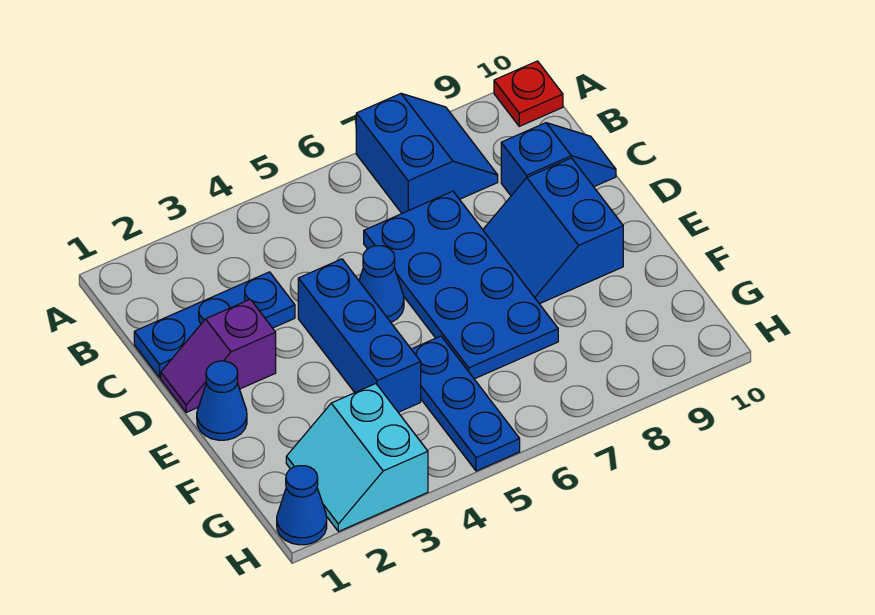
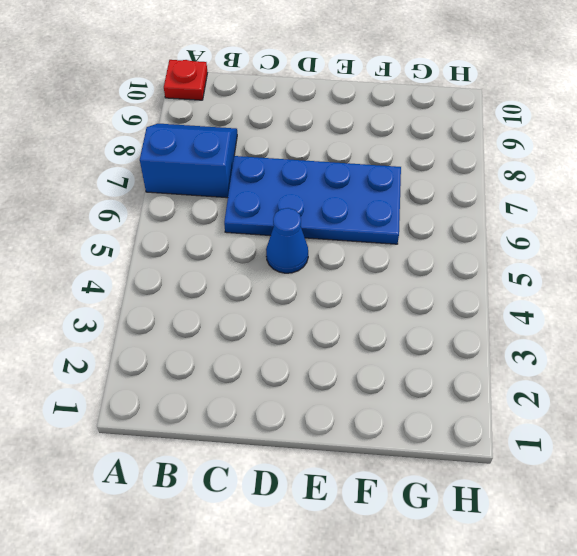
none -> blue 1x3 plate [134,272,295,378]
none -> blue 1x2 slope [501,123,616,196]
none -> purple 1x2 slope [161,299,276,413]

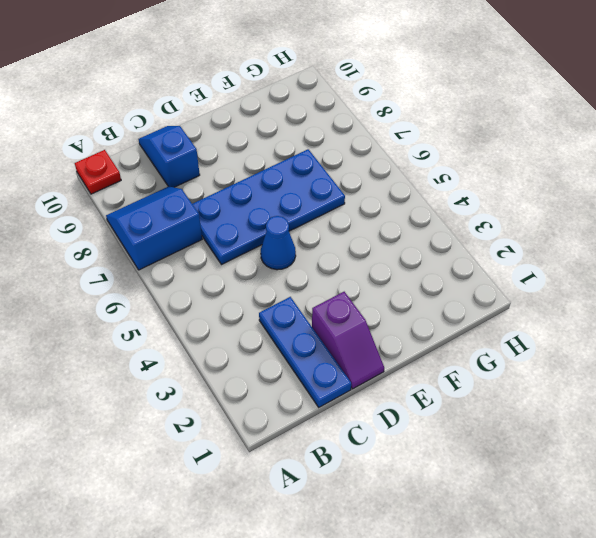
none -> blue 1x3 brick [298,259,421,412]
none -> blue 2x2 slope [483,158,623,304]
none -> blue 1x1 cone [197,361,247,440]

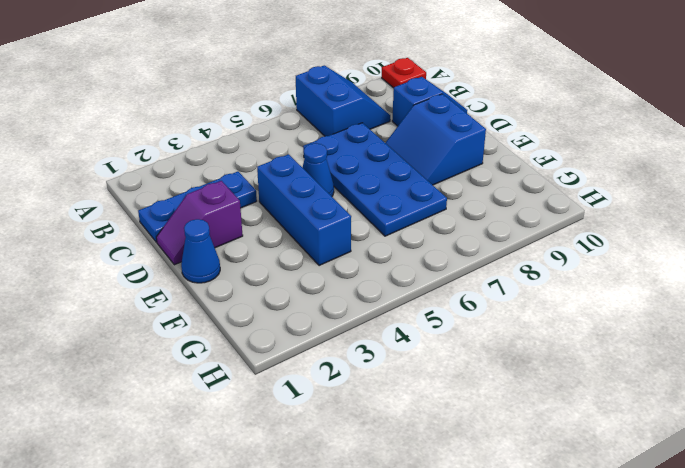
none -> blue 1x3 plate [411,336,520,471]
none -> cyan 2x2 slope [286,384,428,532]
none -> blue 1x1 cone [277,466,327,545]

